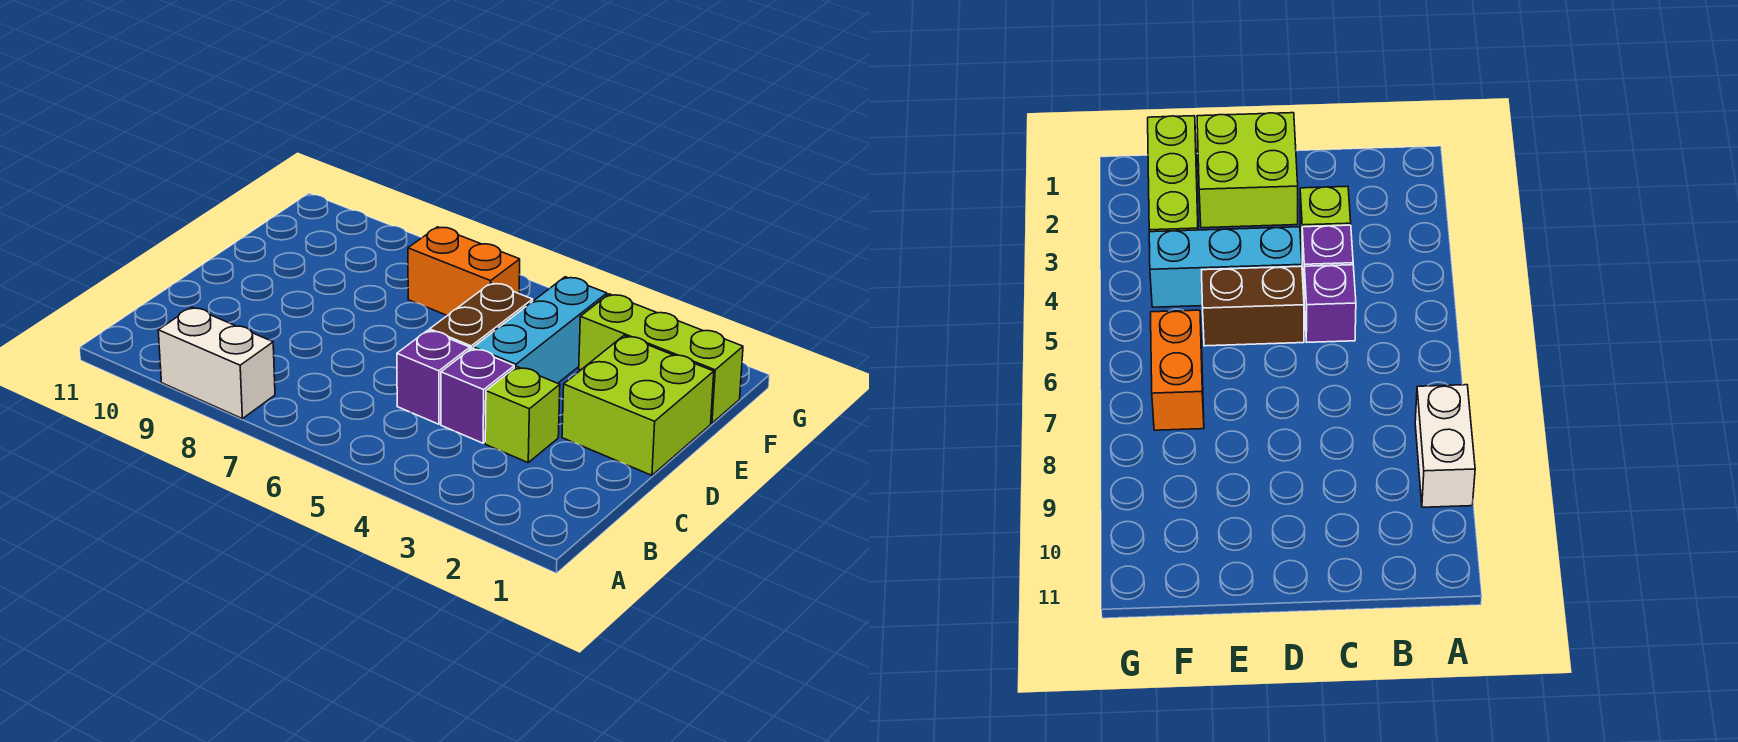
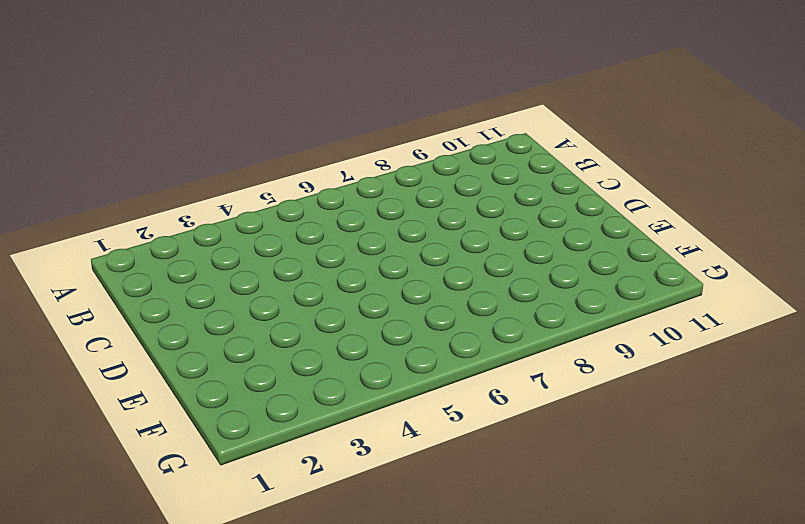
none -> white 1x2 brick [158,307,275,419]
none -> lime 1x1 brick [485,367,560,463]

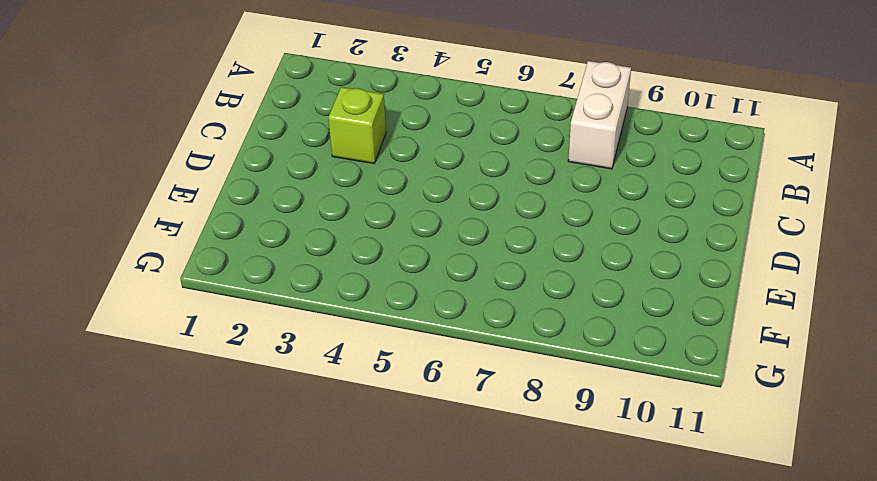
white 1x2 brick [568,61,631,169] -> white 1x2 brick turned to [158,307,275,419]
none -> purple 1x1 brick [441,348,514,443]
none -> purple 1x1 brick [397,330,470,424]

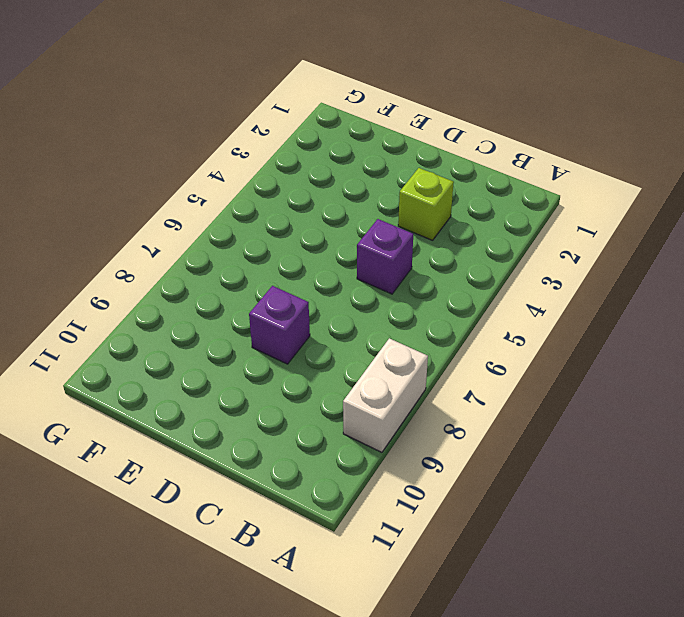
purple 1x1 brick [249,286,310,364] -> purple 1x1 brick moved to [441,348,514,443]
none -> lime 2x2 brick [562,336,714,475]
none -> cyan 1x3 brick [473,277,607,383]

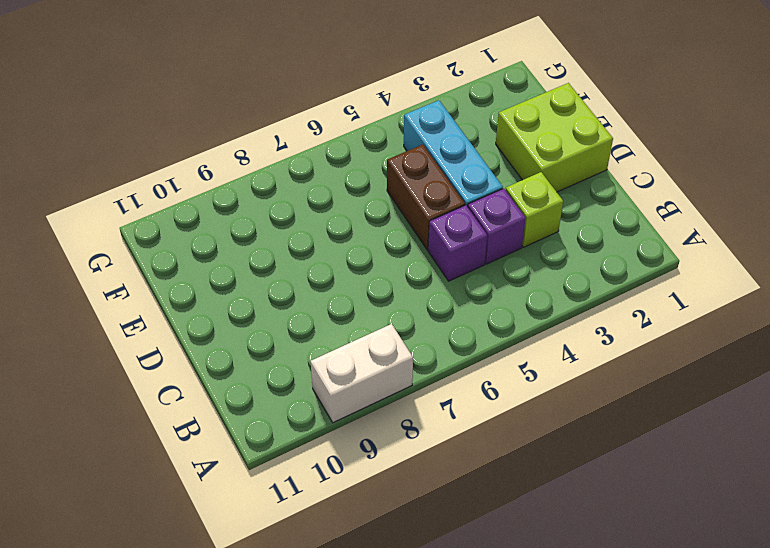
none -> lime 1x3 brick [579,294,743,423]
none -> orange 1x2 brick [408,227,520,315]

